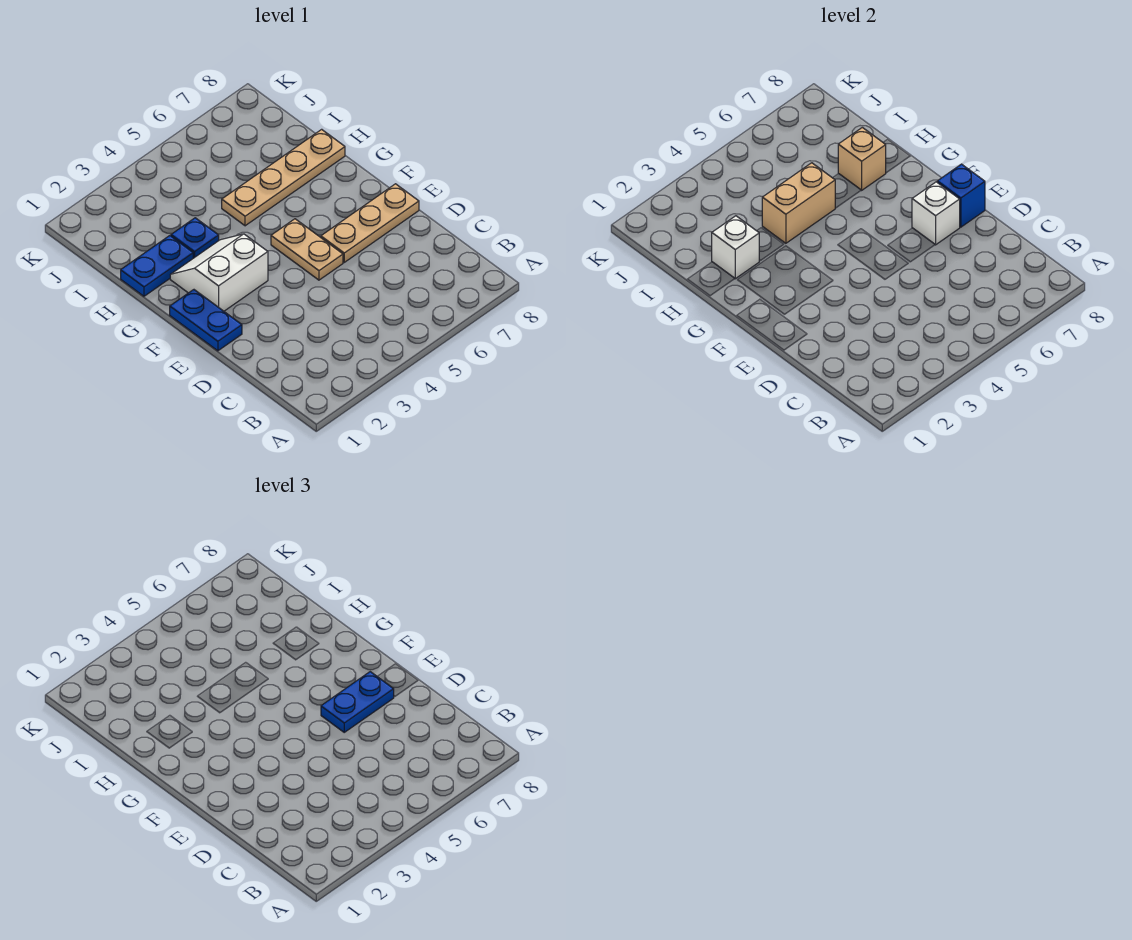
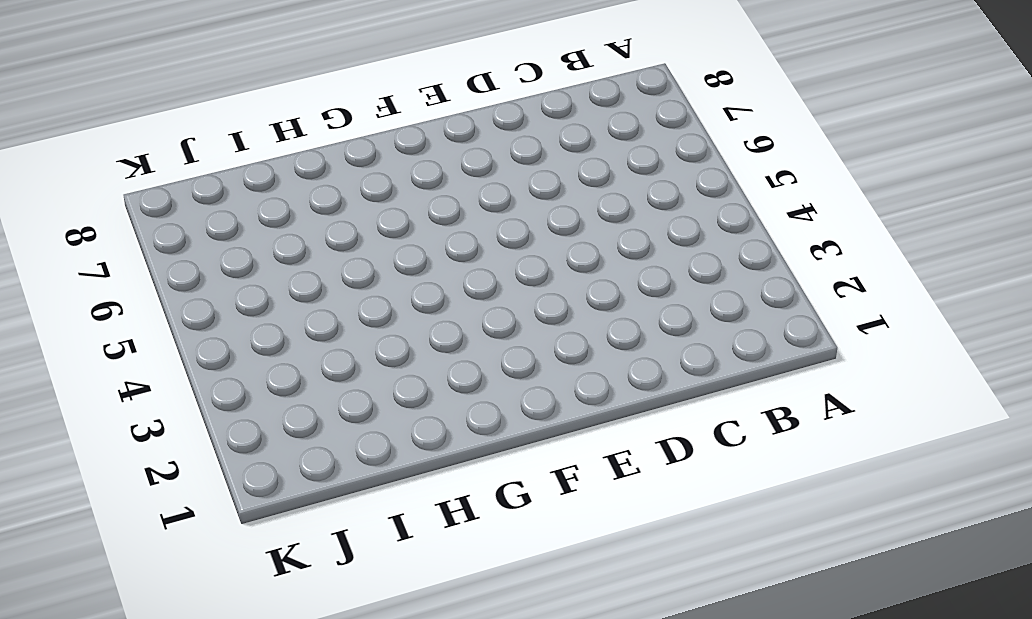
none -> blue 1x2 plate [170,290,242,351]
none -> tan 1x2 plate [271,219,343,280]
none -> tan 1x3 plate [321,184,419,262]

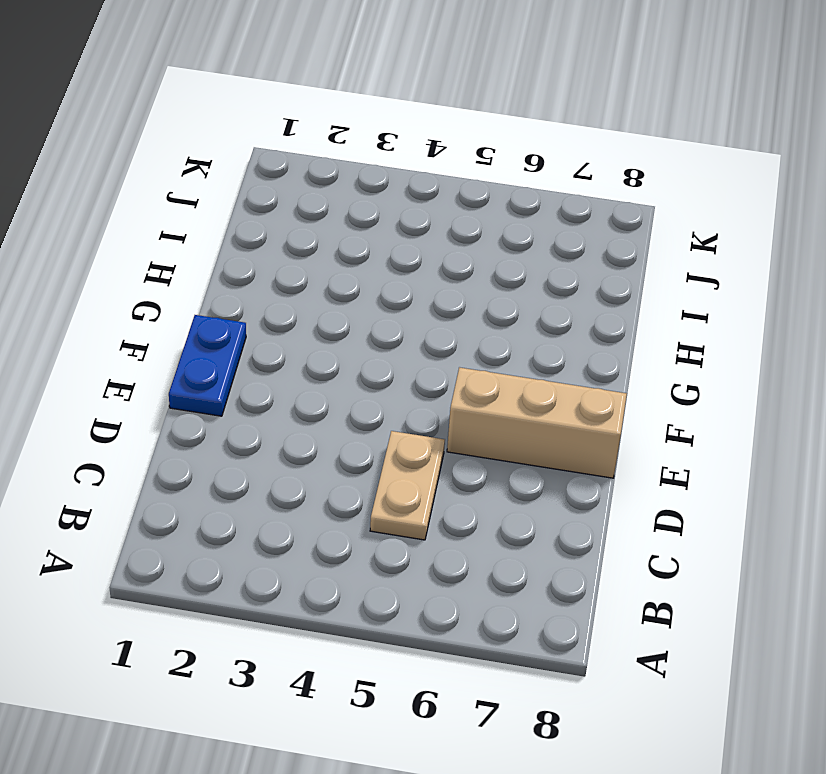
tan 1x2 plate [370,431,445,540] -> tan 1x2 plate moved to [271,219,343,280]
tan 1x3 brick [447,367,627,478] -> tan 1x3 plate [321,184,419,262]
none -> white 2x2 slope [170,234,268,311]
none -> blue 1x2 plate [121,236,193,296]
none -> blue 1x1 plate [171,218,219,258]

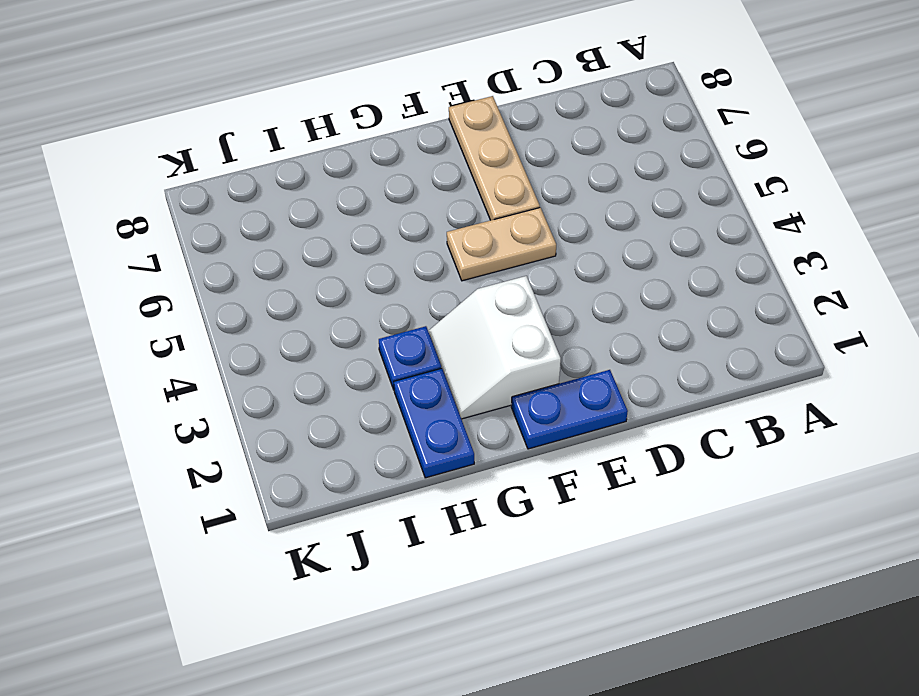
none -> tan 1x4 plate [222,129,345,226]
none -> white 1x1 brick [912,182,960,245]
none -> blue 1x1 brick [937,164,985,227]

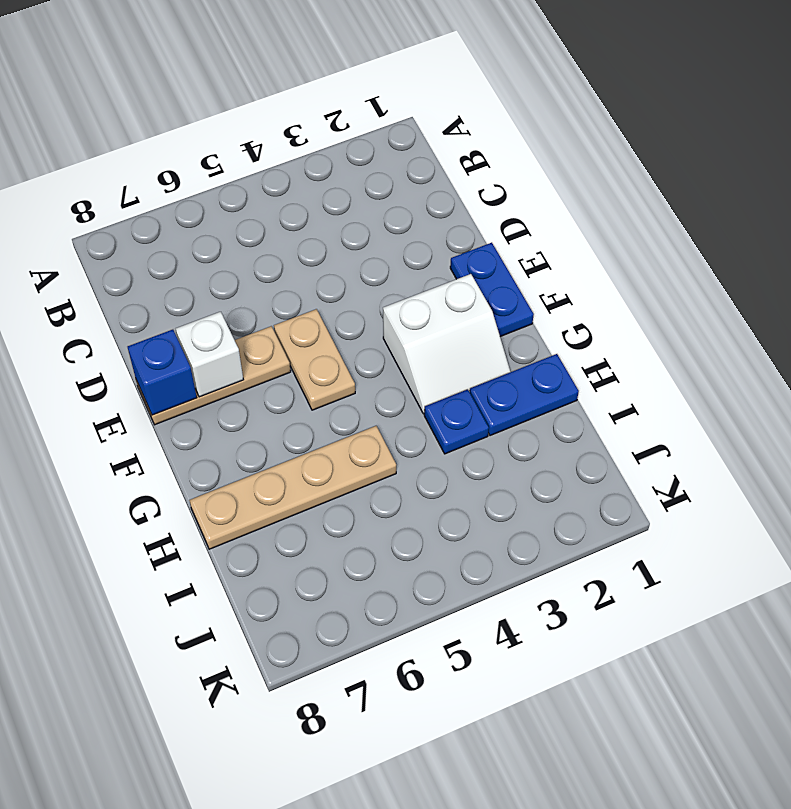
none -> white 1x1 brick [712,216,759,279]
none -> tan 1x2 brick [762,163,835,243]
none -> tan 1x1 brick [838,127,886,190]

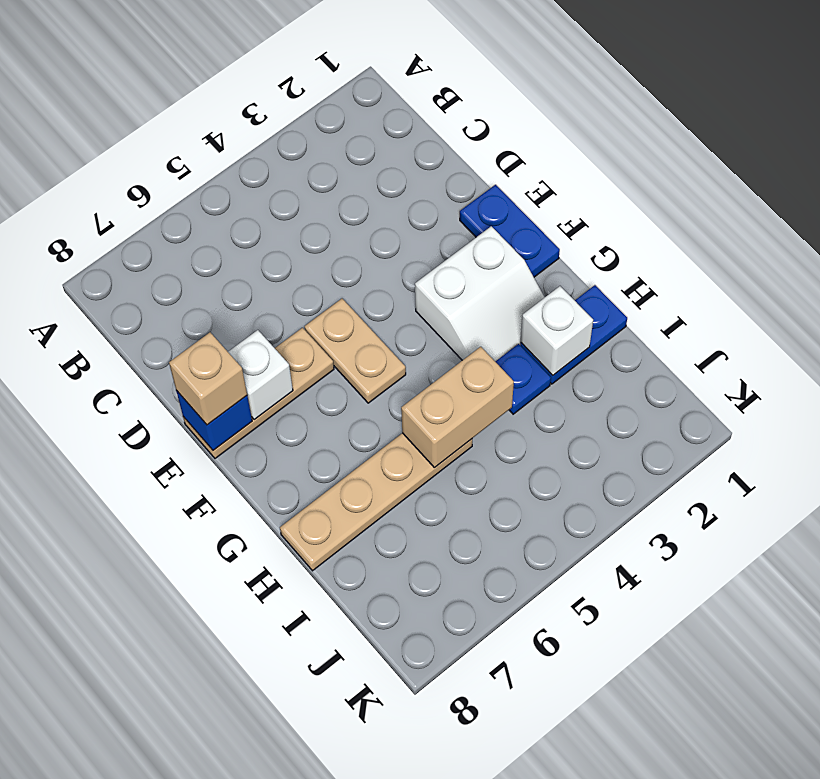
tan 1x1 brick [169,332,247,425] -> tan 1x1 brick moved to [838,127,886,190]
none -> blue 1x2 plate [321,672,394,732]

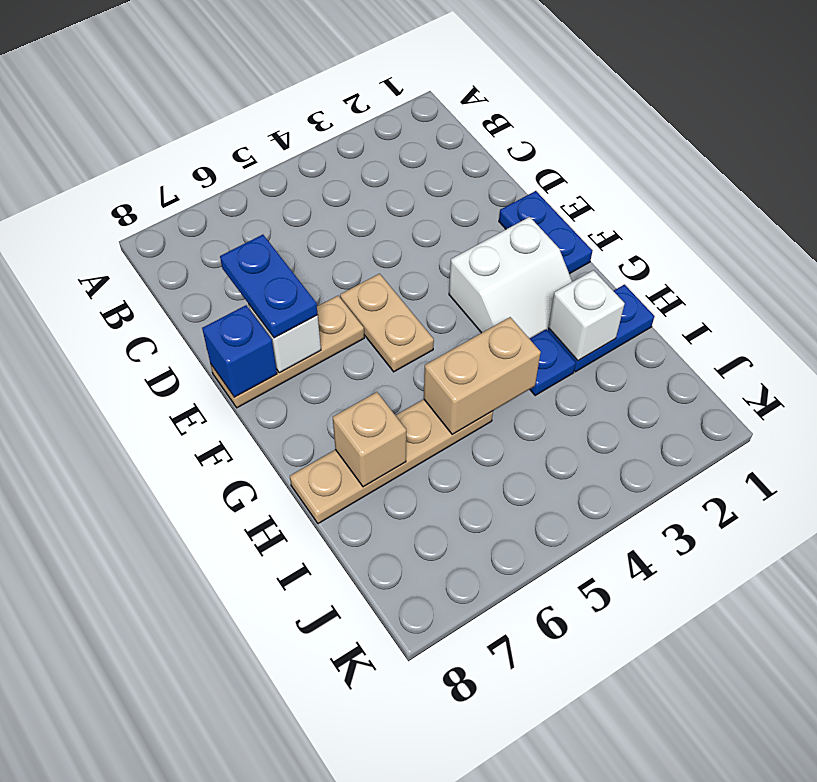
blue 1x2 plate [220,235,318,338] -> blue 1x2 plate turned to [321,672,394,732]

